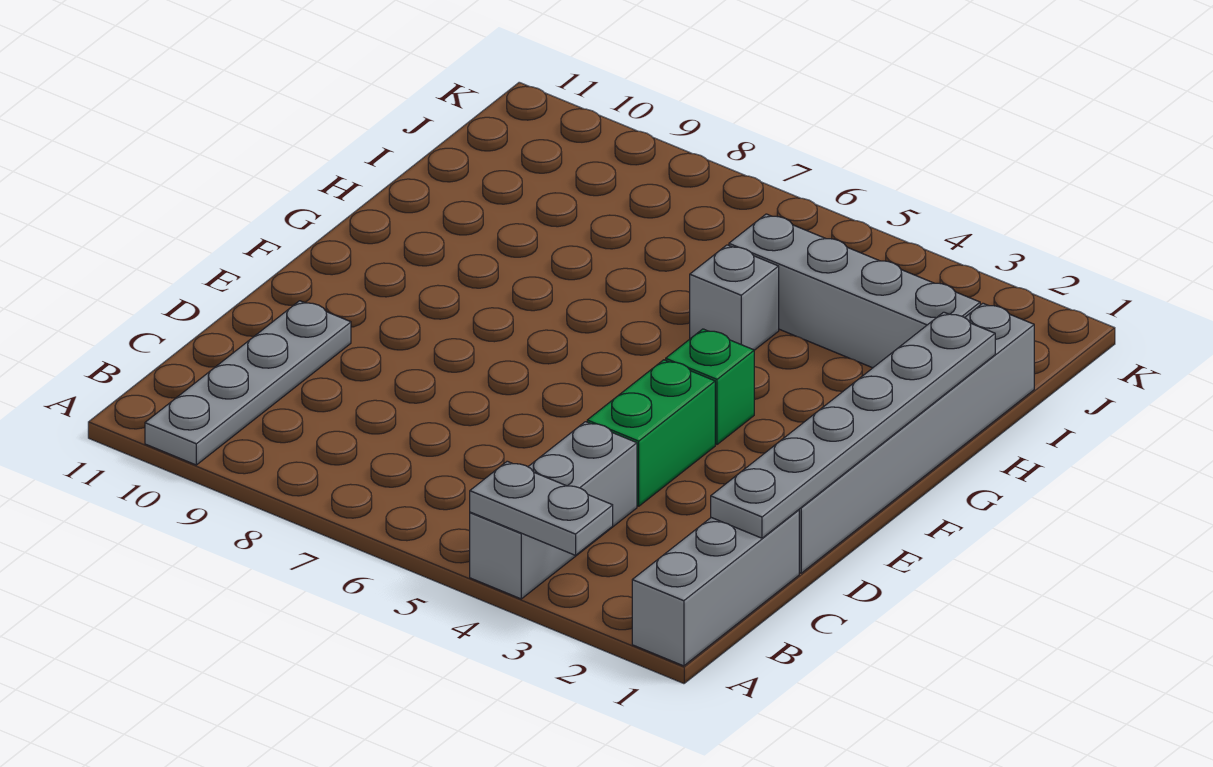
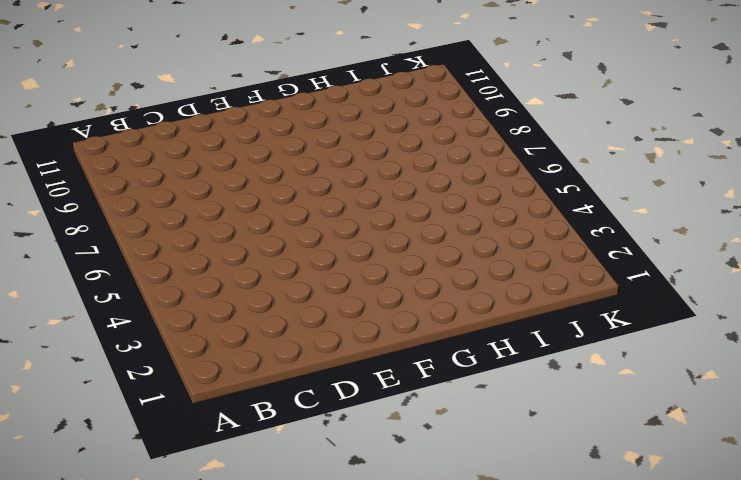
none -> grey 1x3 brick [632,510,799,666]
none -> grey 1x3 brick [470,422,637,599]

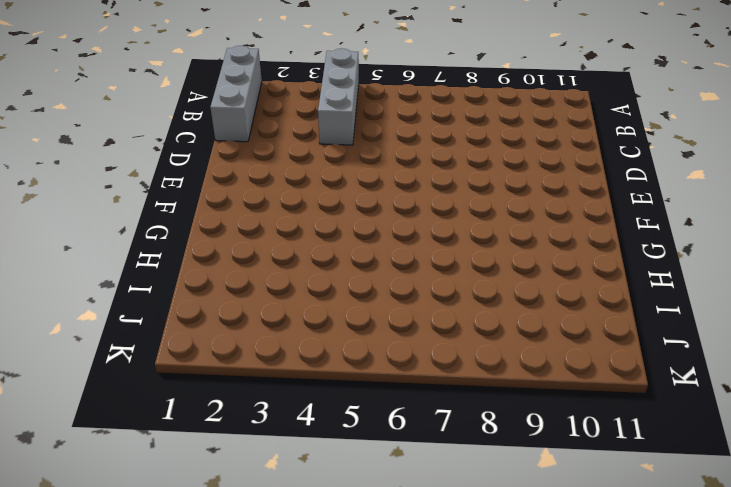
none -> grey 1x4 plate [145,301,351,465]
none -> grey 1x6 brick [799,303,1034,573]

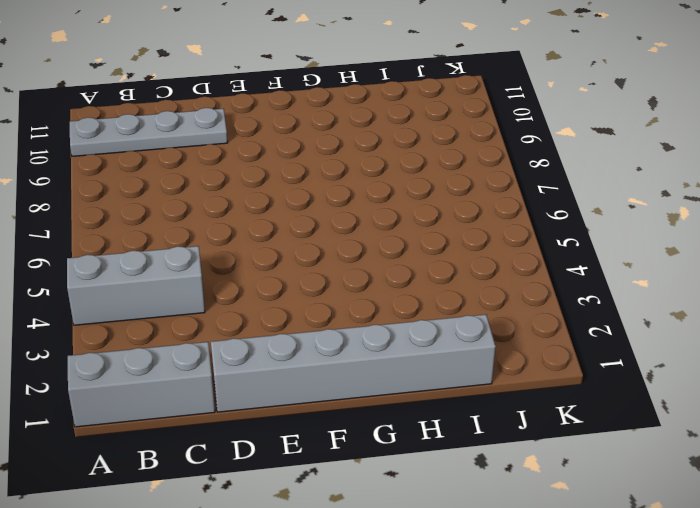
none -> green 1x2 brick [587,360,715,506]
none -> green 1x1 brick [666,329,754,444]

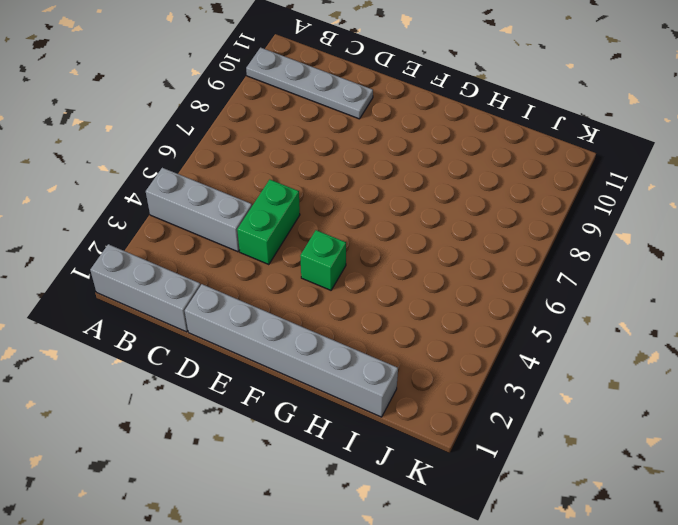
green 1x2 brick [237,180,300,265] -> green 1x2 brick turned to [587,360,715,506]
none -> grey 1x1 brick [690,245,779,350]
none -> grey 1x4 brick [729,214,980,368]

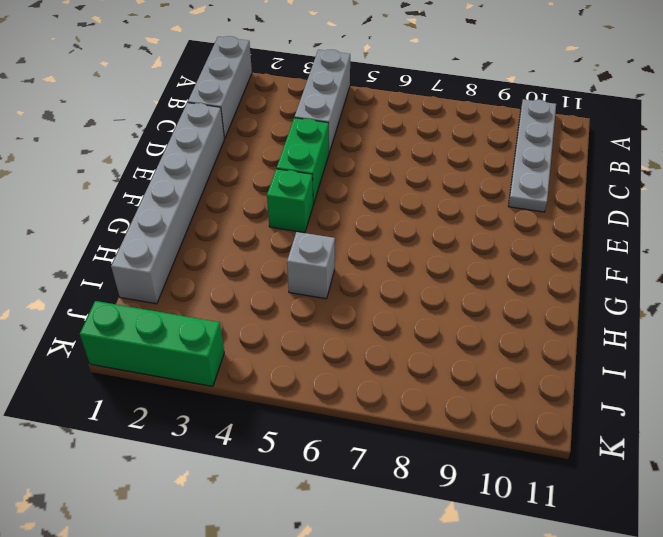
green 1x3 brick [80,301,224,386] -> none
none -> grey 1x4 brick [729,214,980,368]
none -> grey 1x2 plate [470,461,613,555]

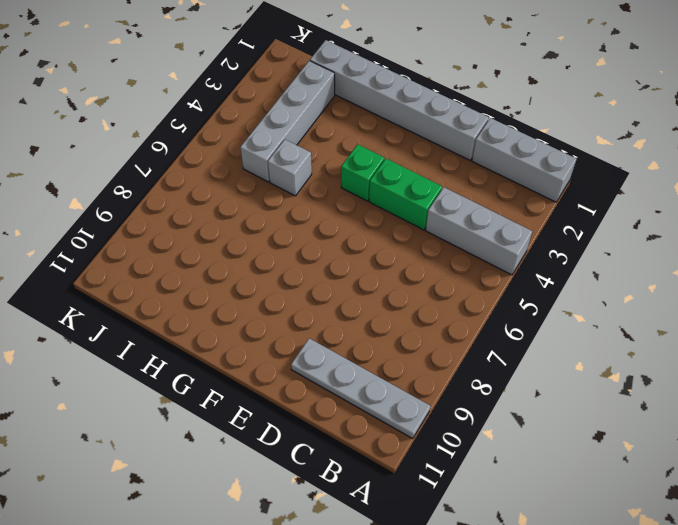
none -> grey 1x2 plate [470,461,613,555]
none -> grey 1x6 plate [711,312,995,538]

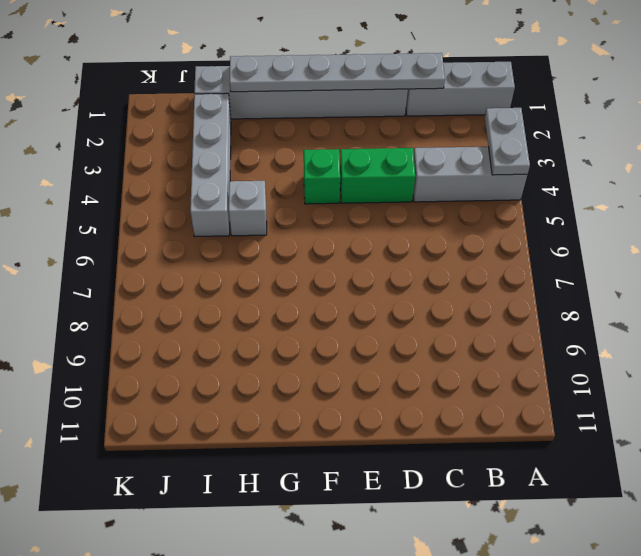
none -> grey 1x4 plate [145,301,351,465]

